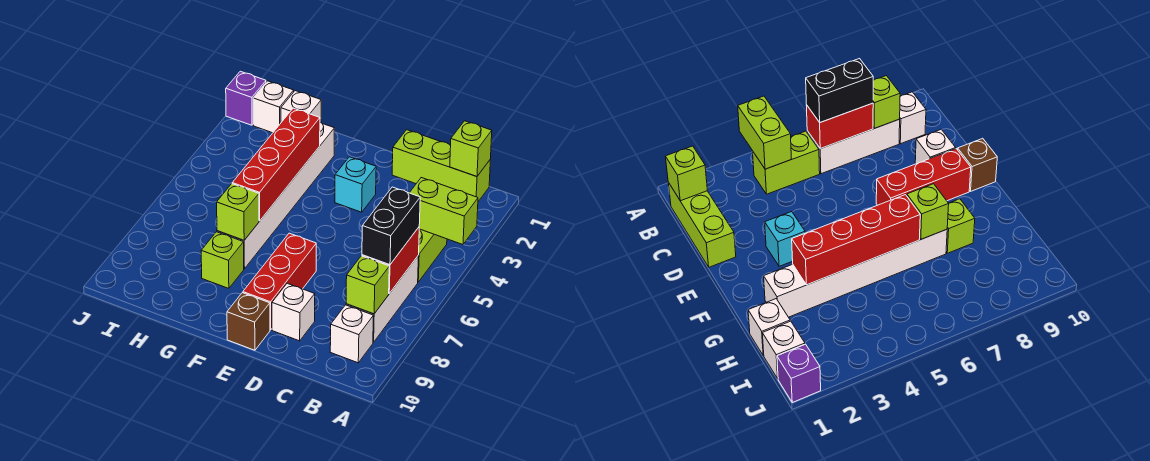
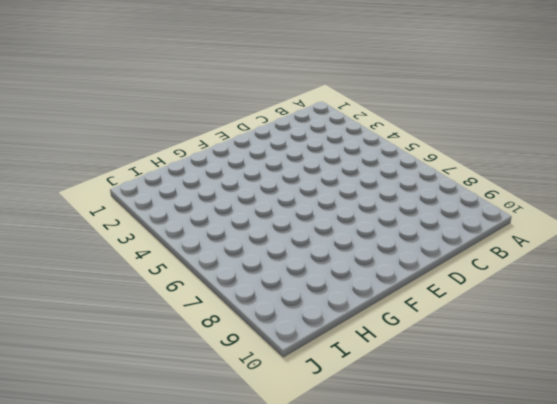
none -> lime 1x3 brick [392,130,491,202]
none -> lime 1x2 brick [418,229,447,282]
none -> white 1x3 brick [346,255,419,342]

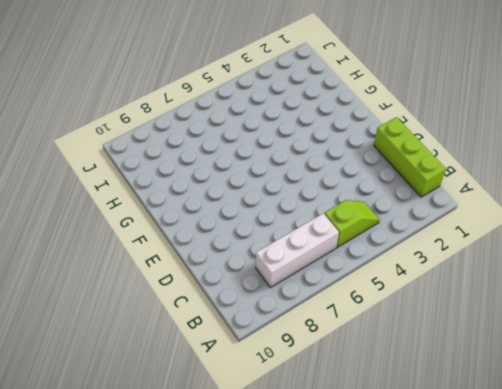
lime 1x2 slope [324,200,380,247] -> lime 1x2 brick [418,229,447,282]
none -> white 1x1 brick [330,305,373,363]
none -> white 1x1 brick [272,283,315,341]
none -> cyan 1x1 brick [335,157,376,212]

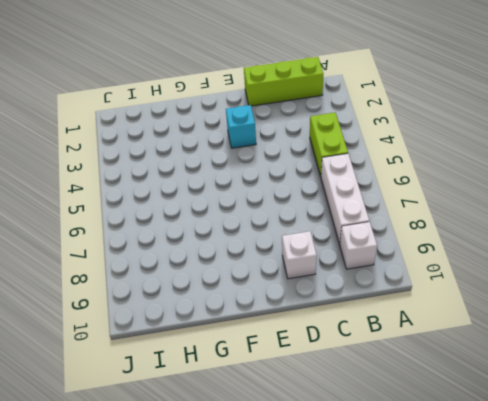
none -> red 1x3 brick [243,233,316,330]
none -> brown 1x1 brick [227,293,270,350]
none -> white 1x6 brick [217,122,334,269]

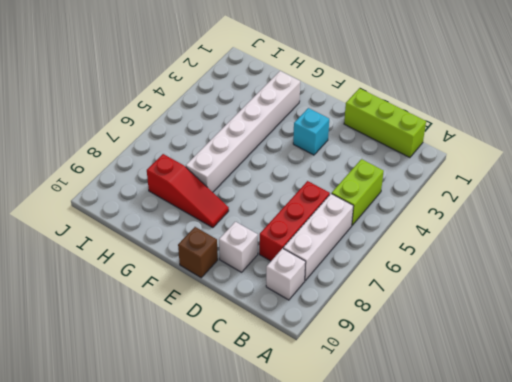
red 1x3 brick [259,181,330,261] -> red 1x3 brick moved to [243,233,316,330]
red 1x3 slope [147,154,229,228] -> lime 1x1 brick [201,232,244,288]
none -> white 1x1 brick [281,91,321,122]
none -> white 1x1 brick [253,81,294,133]
none -> purple 1x1 brick [226,71,266,125]

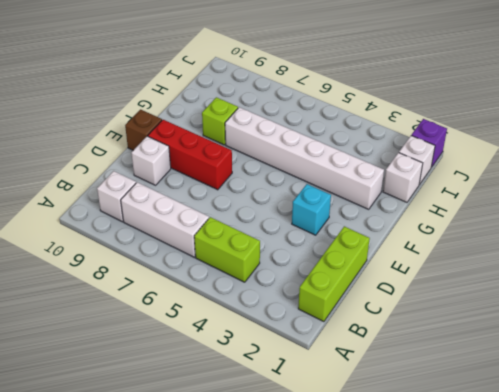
none -> lime 1x2 brick [410,178,478,245]
none -> lime 1x1 brick [450,121,492,177]
none -> red 1x2 brick [362,227,419,293]

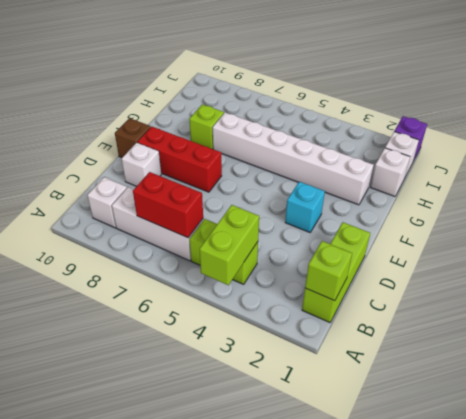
none -> lime 1x1 brick [346,256,389,314]
none -> red 1x4 brick [232,108,320,221]
none -> lime 1x1 brick [217,184,259,240]

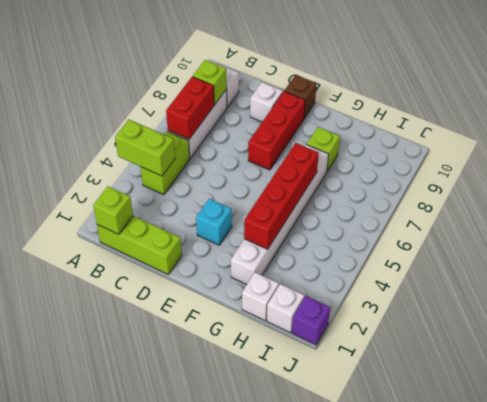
none -> lime 1x1 brick [217,184,259,240]
none -> black 1x2 brick [362,187,420,265]

